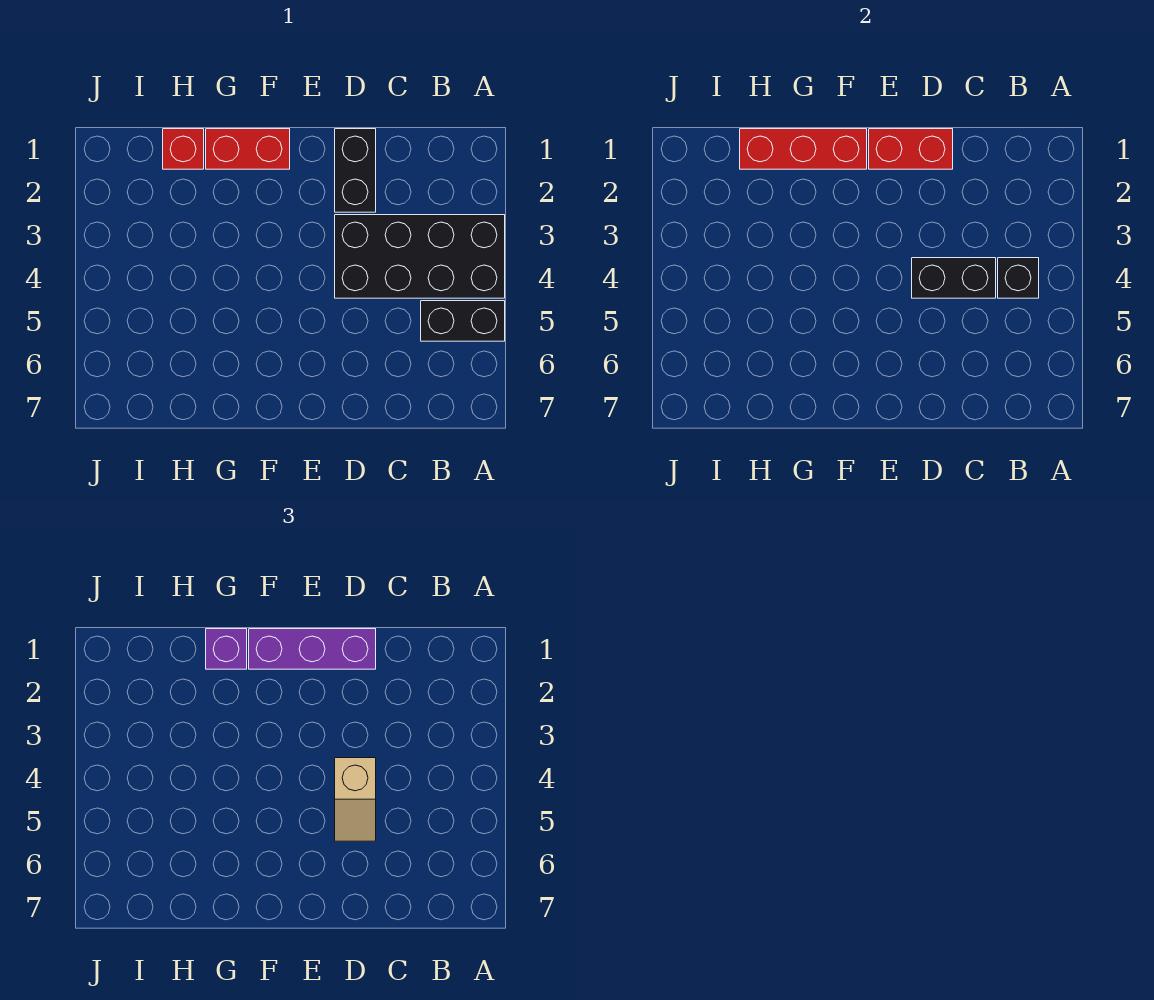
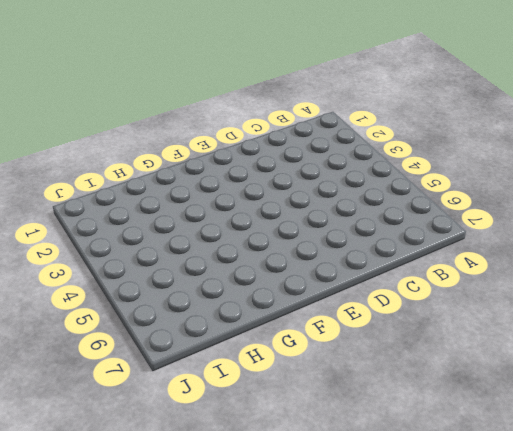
none -> black 2x4 brick [335,215,505,298]
none -> black 1x2 brick [421,301,505,341]
none -> black 1x2 brick [335,129,376,212]

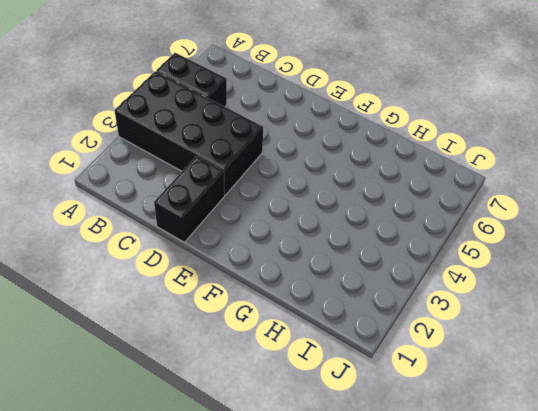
none -> red 1x2 brick [206,129,290,169]
none -> red 1x1 brick [163,129,204,169]
none -> black 1x1 brick [998,258,1039,298]

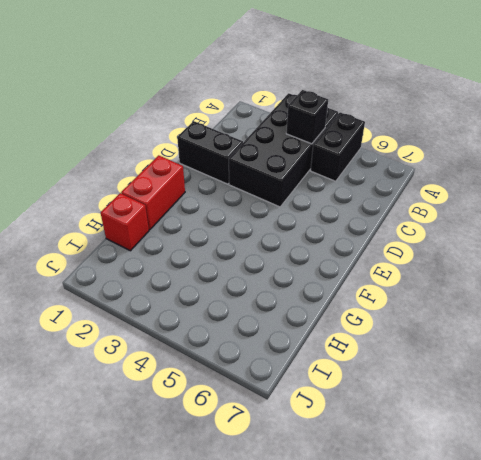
none -> black 1x2 brick [912,258,996,298]
none -> red 1x2 brick [869,129,953,169]
none -> red 1x3 brick [740,129,867,169]

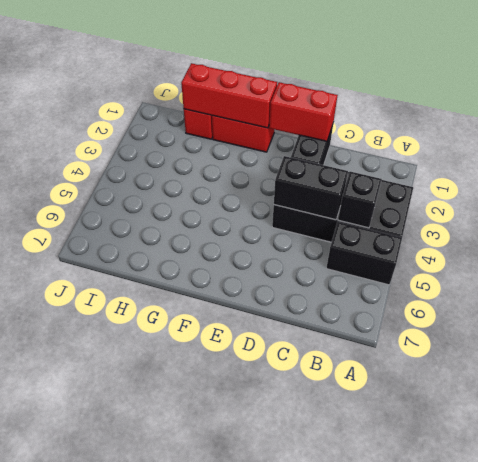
none -> purple 1x3 brick [249,629,376,669]
none -> tan 1x2 slope [335,758,376,841]
none -> purple 1x1 brick [206,629,247,669]

